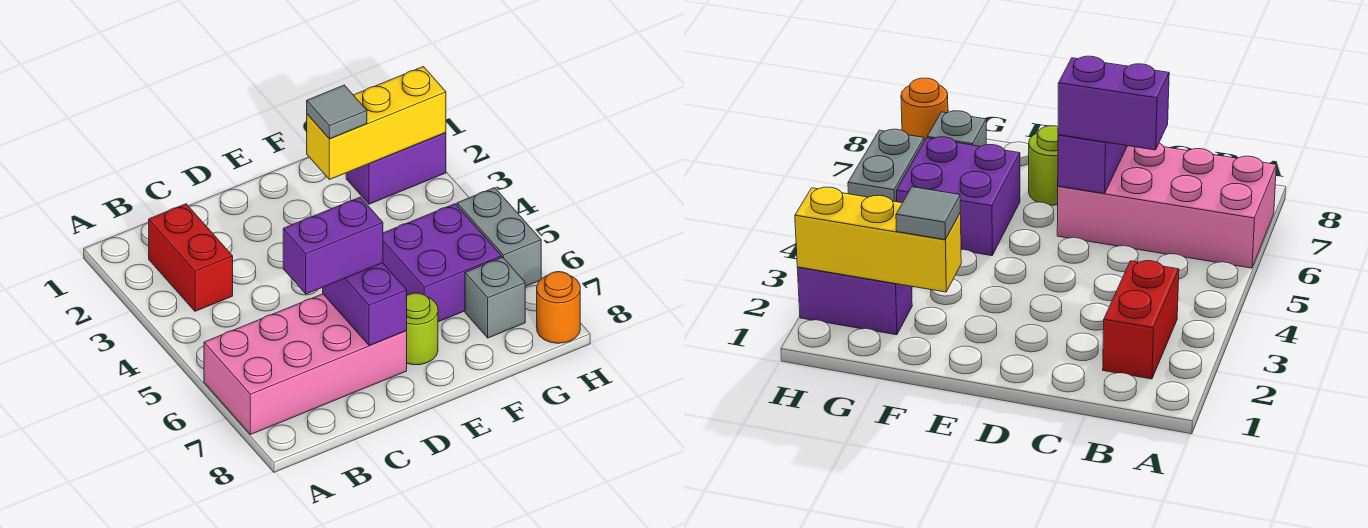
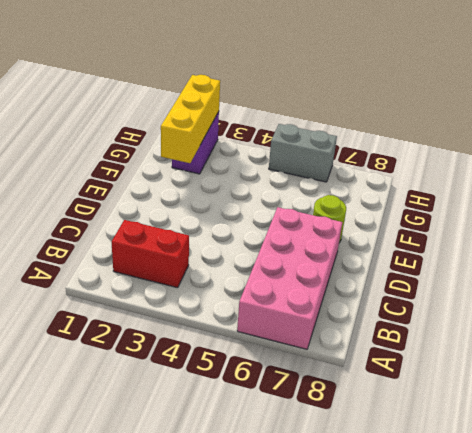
none -> purple 2x2 brick [383,204,502,322]
none -> grey 1x1 brick [465,257,525,338]
none -> orange 1x1 round brick [537,272,580,343]

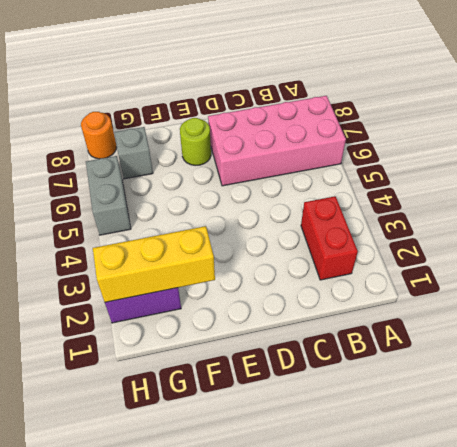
none -> purple 2x2 brick [383,204,502,322]
none -> purple 1x2 brick [323,263,407,346]
none -> purple 1x2 brick [283,197,383,294]

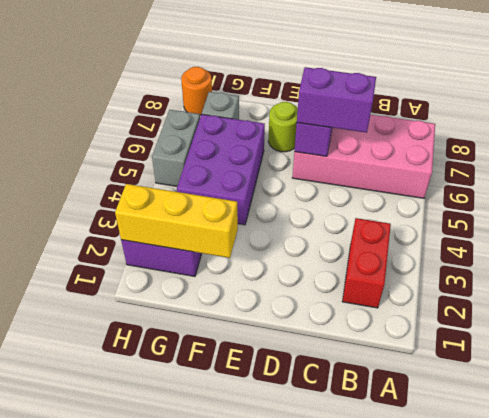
purple 2x3 brick [177,114,265,225] -> purple 2x2 brick [383,204,502,322]
none -> grey 1x1 tile [307,85,367,139]

